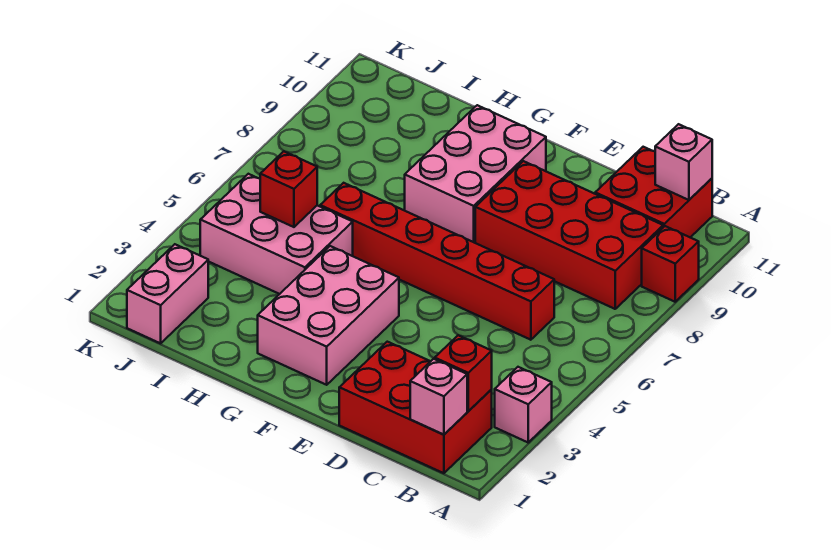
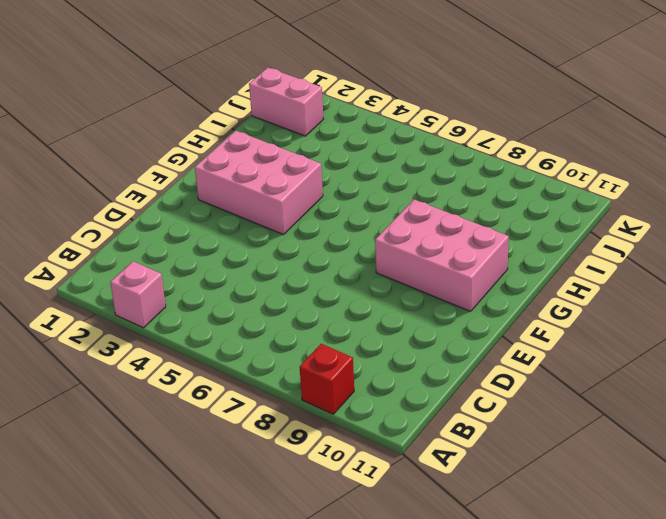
none -> red 2x3 brick [339,342,492,473]
none -> red 2x4 brick [475,161,663,309]
none -> red 2x2 brick [595,147,712,237]

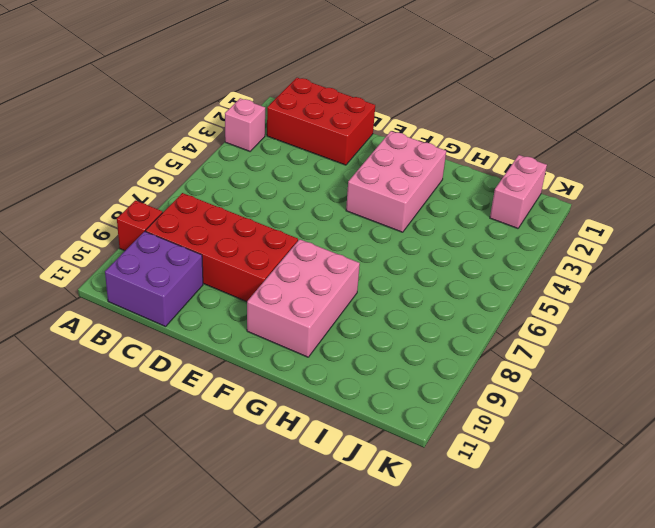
purple 2x2 brick [105,231,203,327] -> red 2x2 brick [595,147,712,237]
none -> red 1x6 brick [320,183,554,340]
none -> pink 2x3 brick [200,174,353,294]
none -> pink 1x1 brick [410,359,467,435]

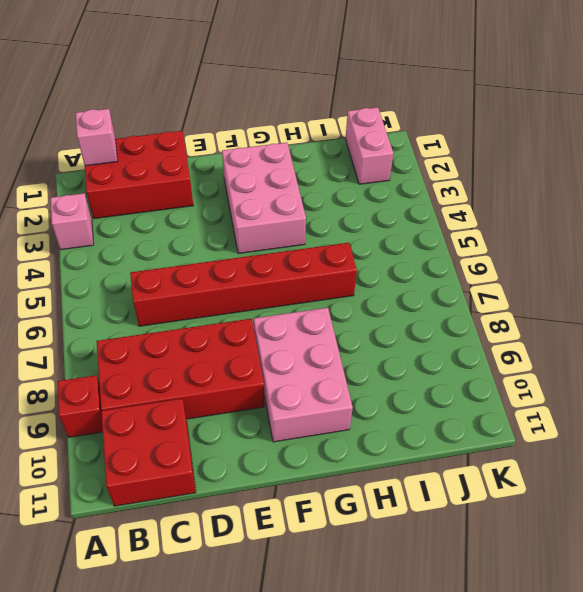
none -> pink 2x3 brick [200,174,353,294]
none -> red 1x1 brick [435,335,492,411]
none -> pink 1x1 brick [655,124,712,200]

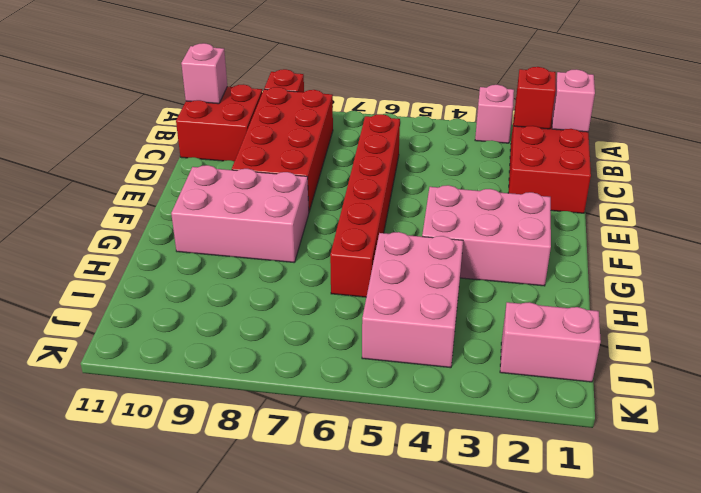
none -> red 1x1 brick [260,151,317,227]

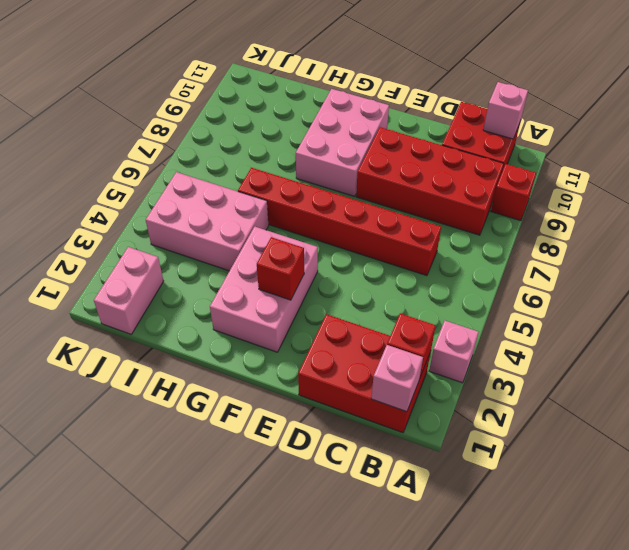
red 1x1 brick [257,237,304,300] -> red 1x1 brick moved to [260,151,317,227]

